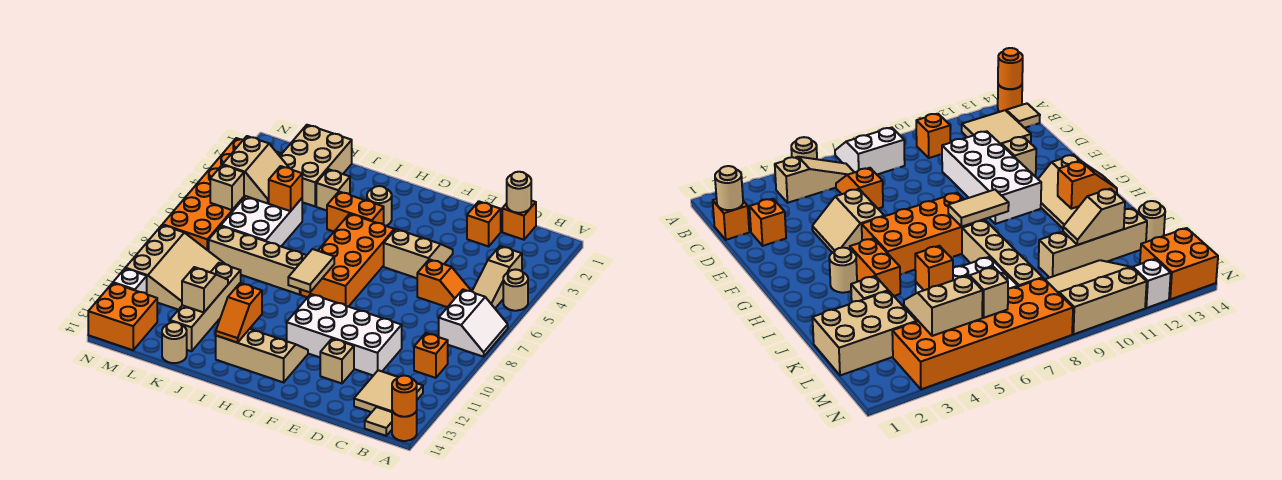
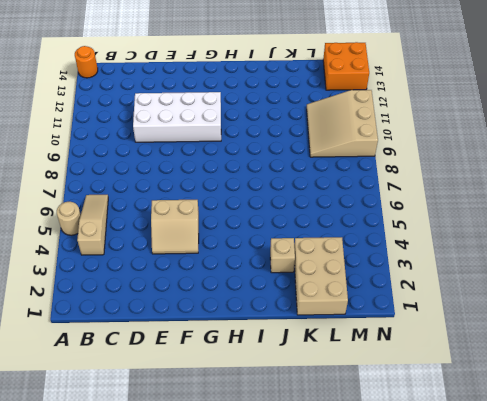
none -> white 2x2 slope [439,290,508,357]
none -> orange 1x1 brick [414,333,448,378]
none -> tan 2x2 tile [354,370,423,412]
none -> tan 1x1 tile [365,407,392,436]

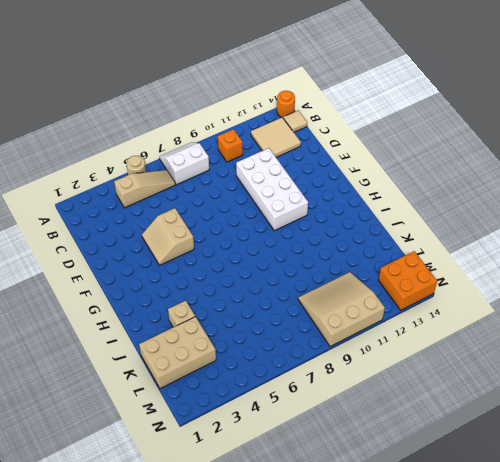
none -> orange 1x1 brick [502,201,536,240]
none -> orange 1x2 slope [417,259,471,307]
none -> orange 1x1 brick [467,201,501,246]
none -> tan 1x1 brick [320,339,354,383]

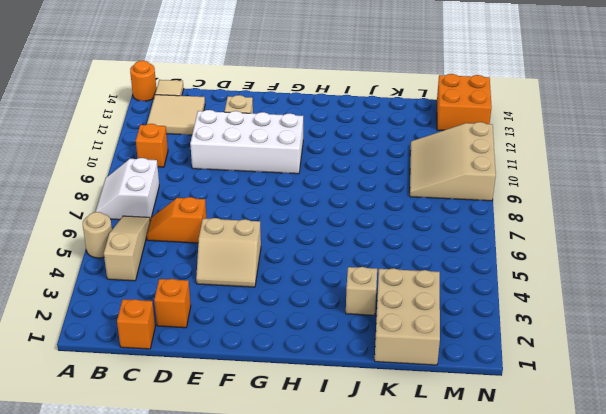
none -> orange 2x4 brick [301,214,394,307]
none -> tan 2x3 slope [216,329,308,382]
none -> tan 1x1 round brick [367,186,392,226]
none -> orange 1x2 brick [327,192,384,231]

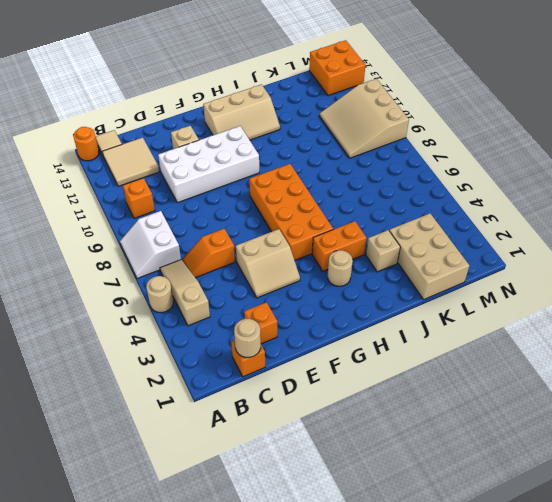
none -> tan 1x4 brick [209,226,307,295]
none -> white 2x3 brick [221,196,302,246]
none -> tan 1x4 brick [170,263,241,351]
none -> tan 1x1 round brick [162,322,187,363]

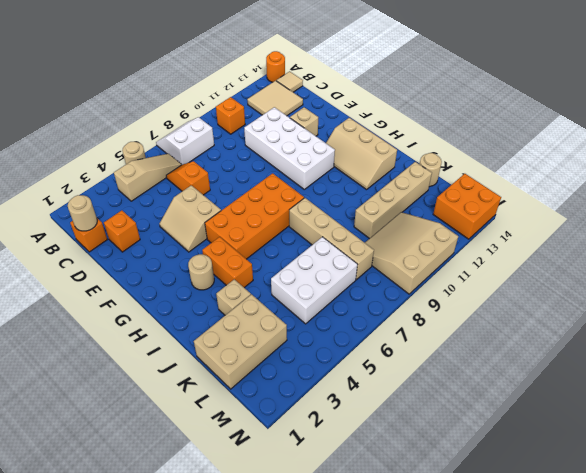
none -> orange 2x6 brick [163,138,281,251]
none -> white 1x1 brick [113,269,147,294]
none -> orange 1x1 round brick [392,376,417,417]
none -> tan 1x2 tile [288,249,334,292]

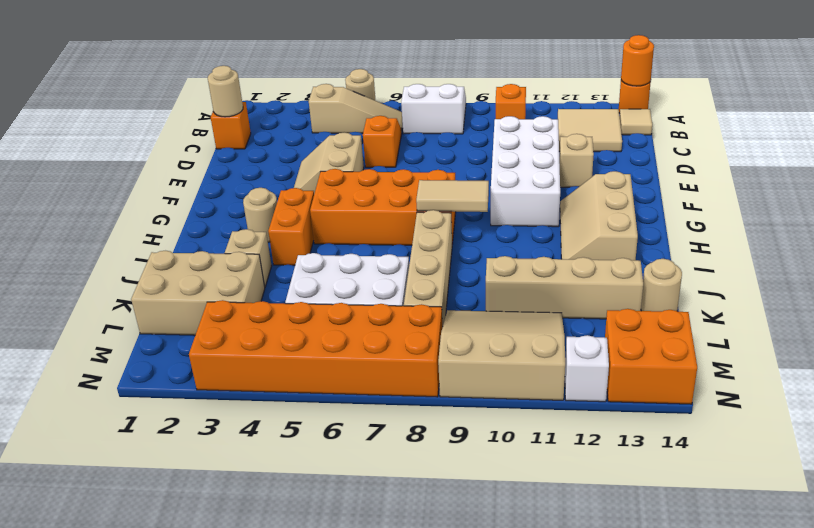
none -> orange 1x1 brick [467,201,501,246]
none -> orange 1x2 slope [216,283,262,343]
none -> orange 1x1 brick [269,166,302,211]
none -> tan 1x2 slope [182,267,228,312]

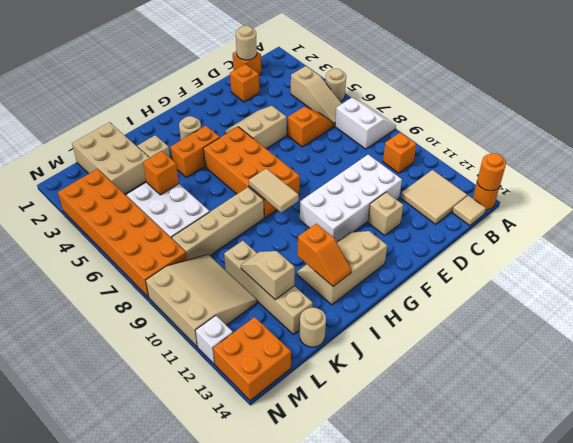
none -> tan 2x2 slope [223,136,289,203]
none -> tan 1x1 brick [210,165,244,210]

